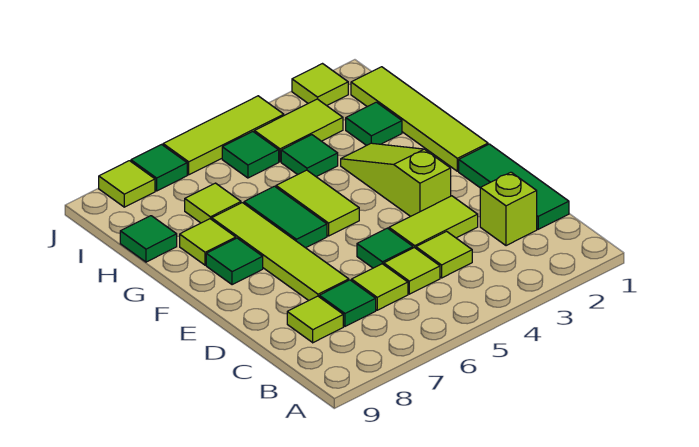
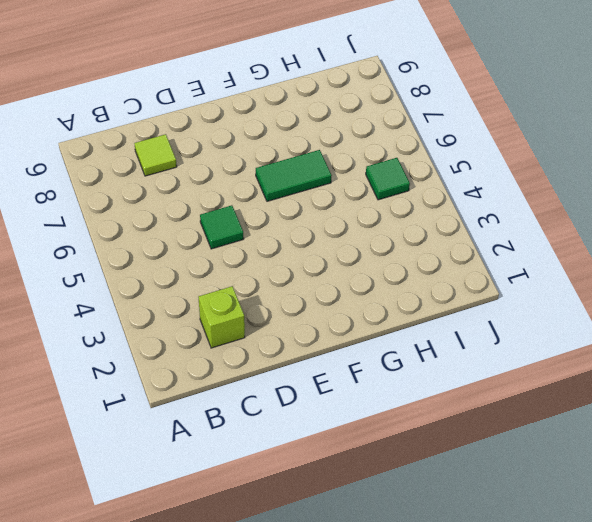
none -> green 1x3 tile [459,144,569,229]
none -> lime 1x1 tile [416,231,472,278]
none -> lime 1x1 tile [384,248,440,294]

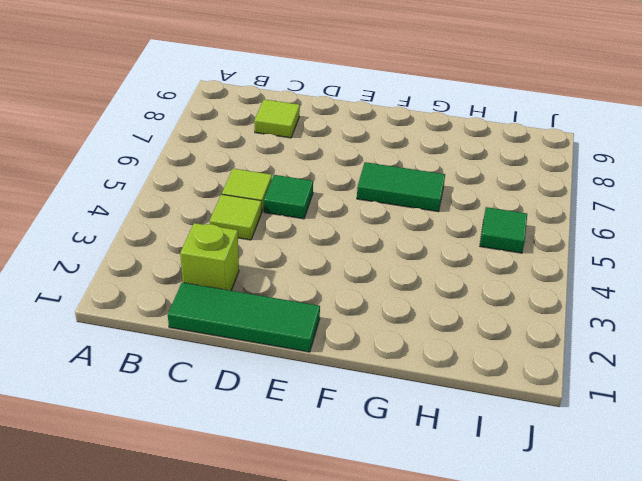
none -> lime 1x1 tile [352,264,408,310]
none -> green 1x1 tile [319,280,376,326]
none -> lime 1x2 tile [389,196,478,248]

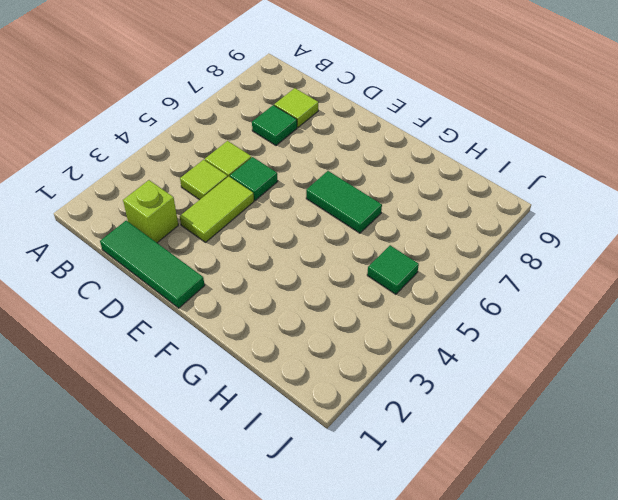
none -> lime 1x1 tile [352,264,408,310]
none -> lime 1x4 tile [212,203,349,301]
none -> lime 1x3 slope [341,143,451,216]

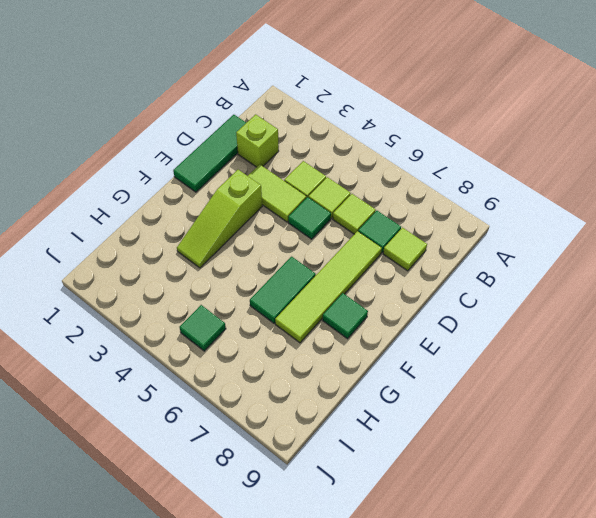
none -> lime 1x4 tile [351,67,488,171]
none -> lime 1x2 tile [276,170,359,236]
none -> lime 1x1 tile [180,219,236,265]

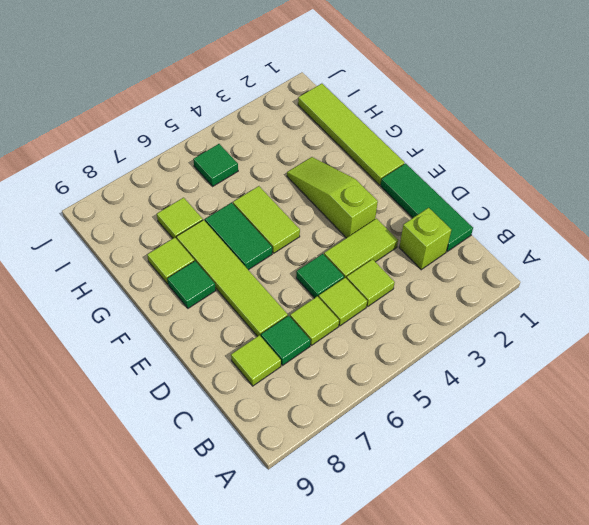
none -> green 1x1 tile [346,102,402,145]
none -> green 1x1 tile [281,135,338,177]
none -> green 1x1 tile [120,216,177,262]

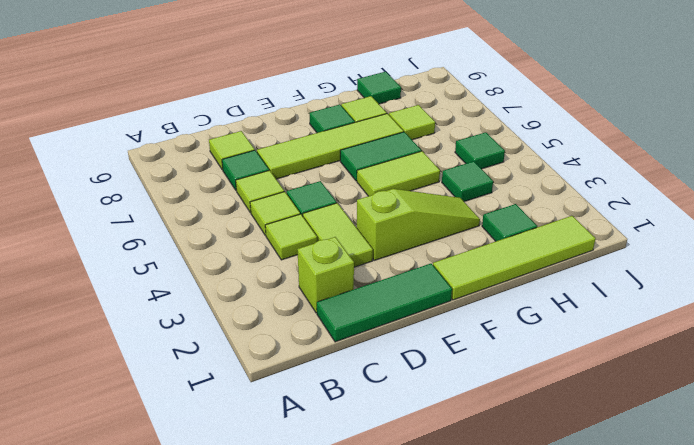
none -> lime 1x2 tile [254,99,343,162]
none -> lime 1x1 tile [292,64,348,106]
none -> lime 1x3 tile [163,96,284,175]

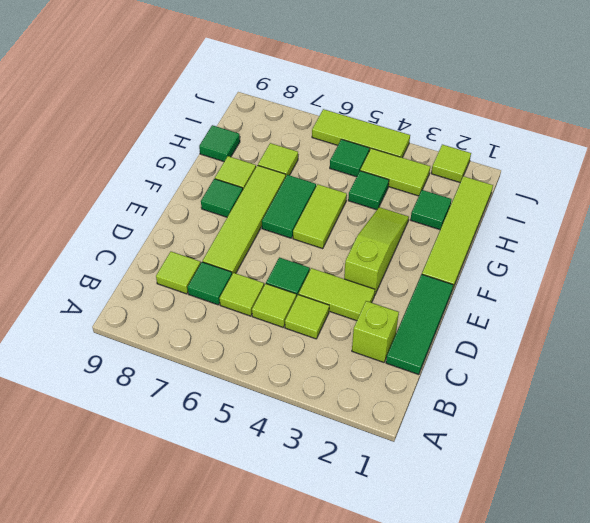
none -> green 1x1 tile [131,145,187,191]
none -> lime 1x1 tile [99,161,155,207]

